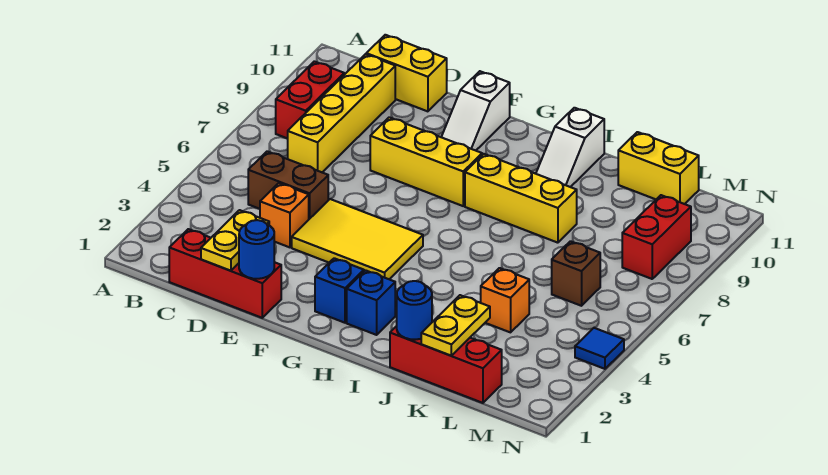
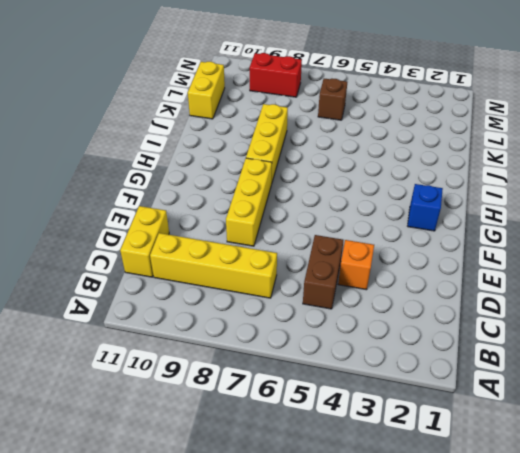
none -> red 1x2 brick [276,61,344,139]
none -> red 1x3 brick [169,229,281,318]
none -> yellow 2x3 tile [292,199,423,279]

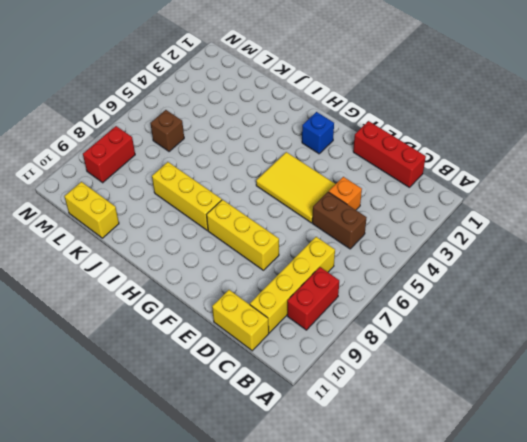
none -> white 1x2 slope [442,71,510,151]
none -> blue 1x1 brick [347,270,395,335]
none -> white 1x2 slope [536,108,604,187]

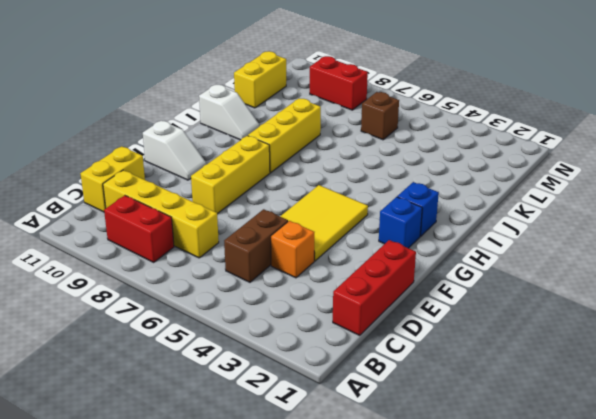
none -> red 1x3 brick [390,326,502,403]
none -> orange 1x1 brick [481,268,529,332]
none -> blue 1x1 tile [575,328,624,369]

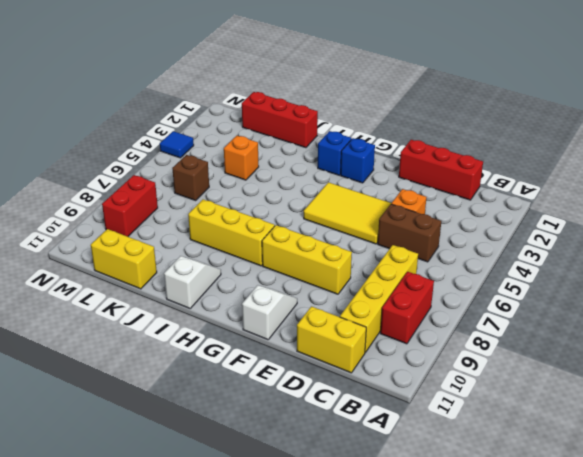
none -> yellow 1x2 plate [201,210,269,271]
none -> blue 1x1 round brick [239,220,274,279]
none -> blue 1x1 round brick [397,281,432,340]

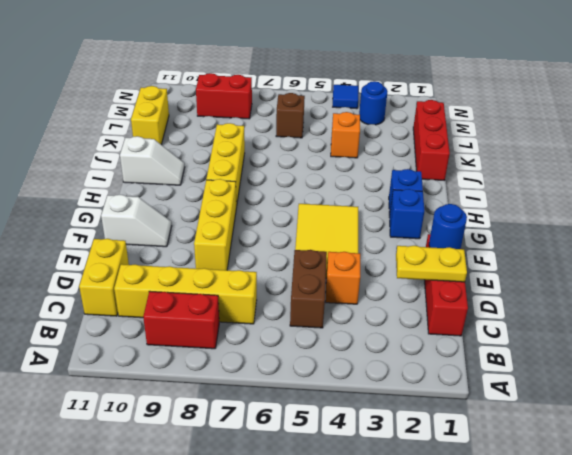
blue 1x1 round brick [359,81,388,125] -> blue 1x1 round brick moved to [397,281,432,340]
none -> yellow 1x2 plate [421,295,490,356]

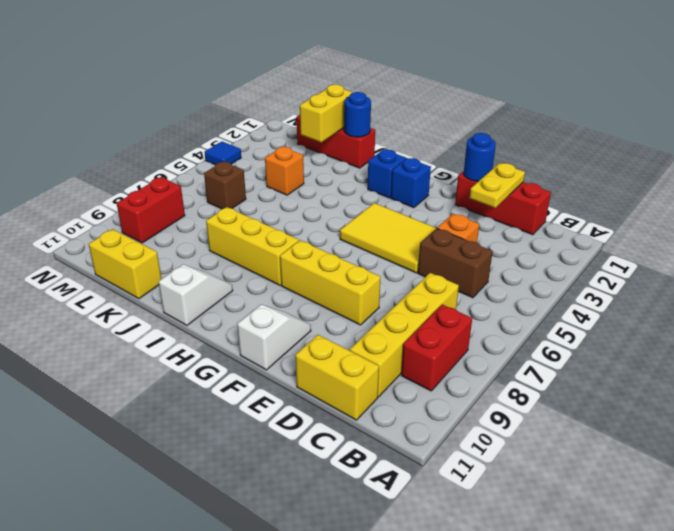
yellow 1x2 brick [300,85,353,142] -> yellow 1x2 plate [421,295,490,356]

